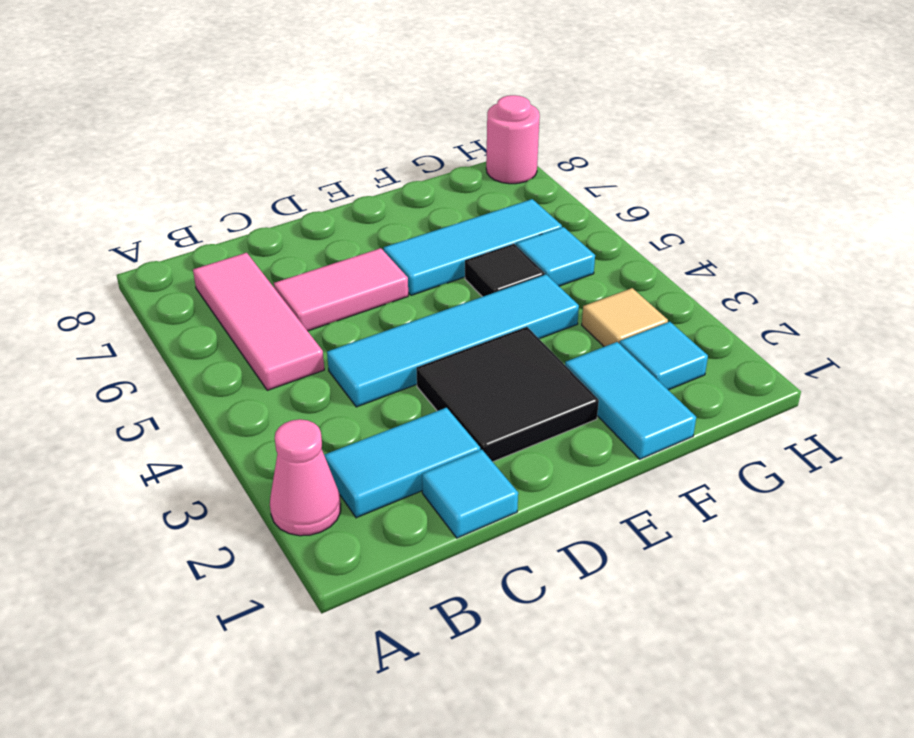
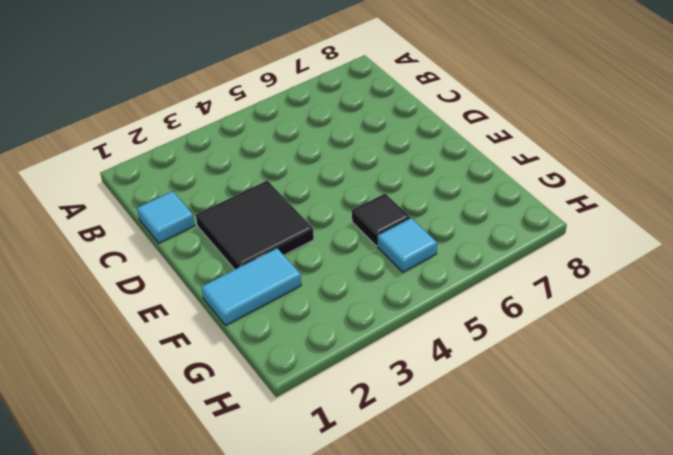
none -> pink 1x1 cone [270,419,341,536]
none -> cyan 1x2 tile [324,408,480,518]
none -> pink 1x3 tile [193,253,324,390]

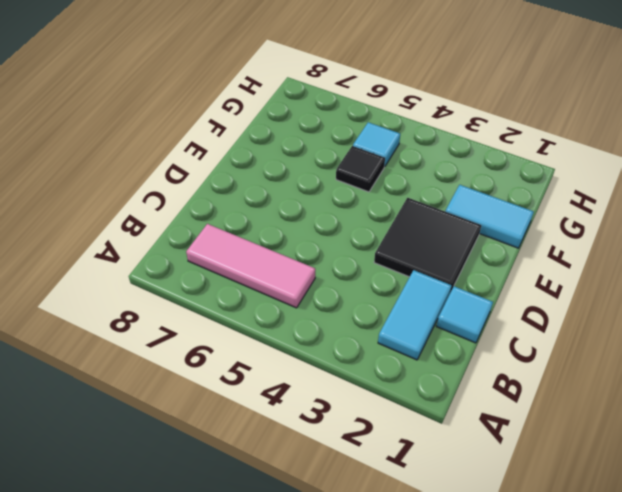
none -> pink 1x1 cone [270,419,341,536]
none -> cyan 1x4 tile [327,275,579,407]
none -> pink 1x2 tile [274,248,408,331]

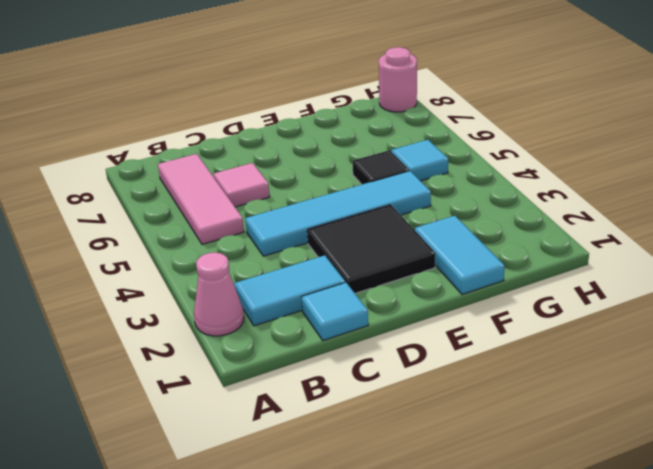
pink 1x1 tile [214,163,269,207] -> pink 1x2 tile [274,248,408,331]
none -> cyan 1x3 tile [383,199,562,295]
none -> cyan 1x1 tile [620,322,708,390]
none -> tan 1x1 tile [582,288,668,347]

